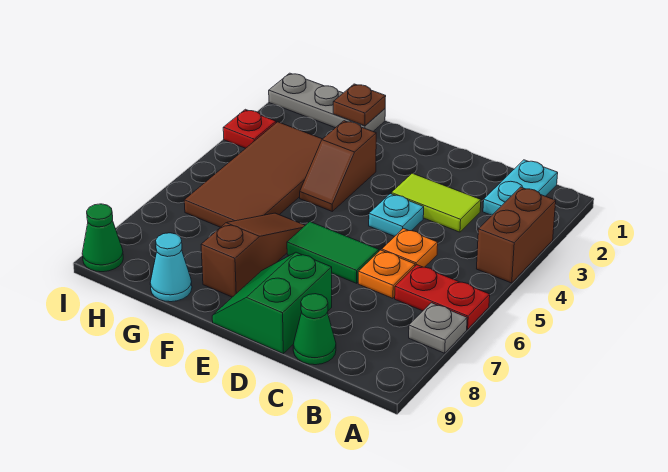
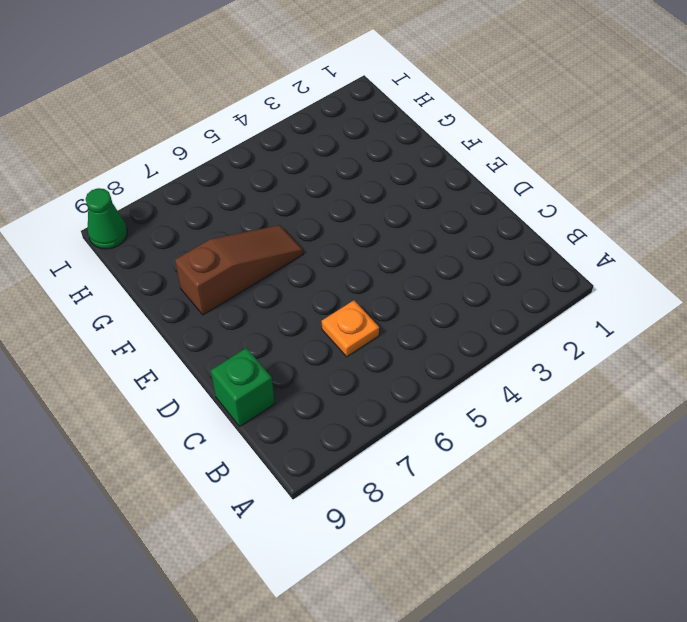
green 1x1 brick [211,348,274,426] -> green 1x1 cone [293,294,336,365]
none -> brown 1x2 brick [477,187,556,283]
none -> red 1x2 plate [395,265,490,329]
none -> grey 1x1 plate [409,303,467,353]

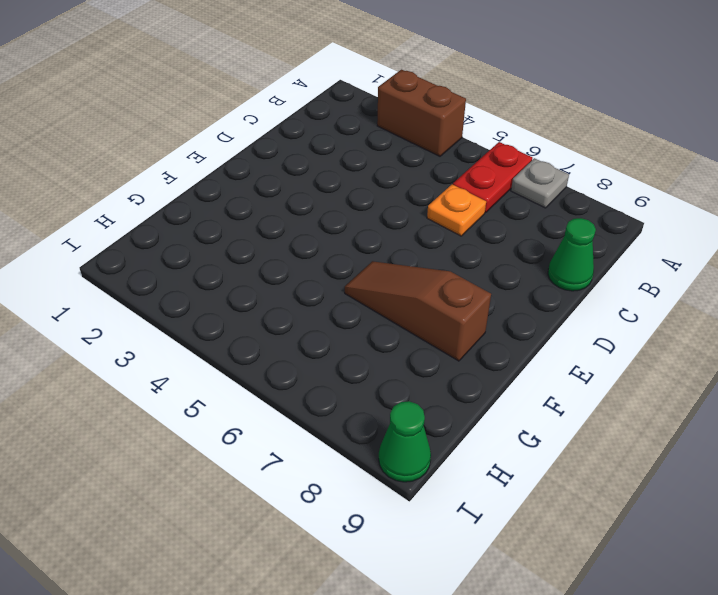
none -> cyan 1x2 plate [483,160,558,215]
none -> lime 1x2 tile [391,173,481,232]
none -> orange 1x1 plate [382,228,438,267]

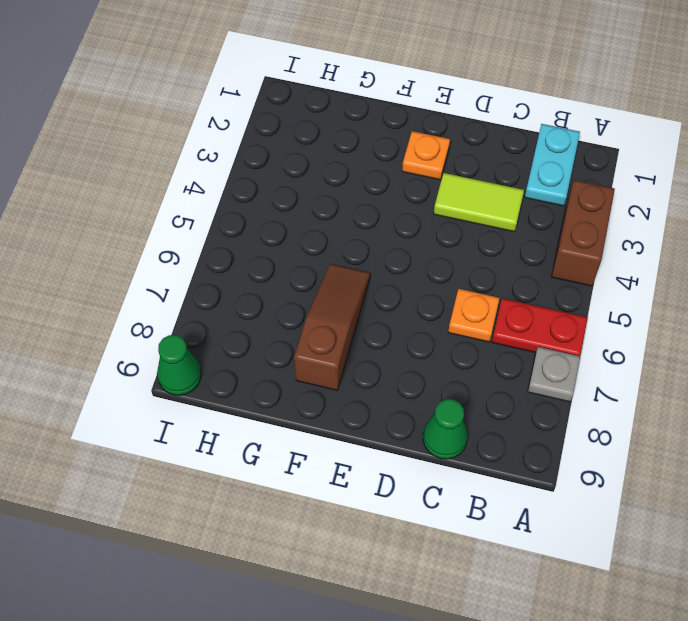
orange 1x1 plate [402,131,450,180] -> orange 1x1 plate moved to [382,228,438,267]
none -> cyan 1x1 plate [369,194,424,236]
none -> green 1x2 tile [287,222,379,283]
none -> green 2x2 slope [212,252,332,353]

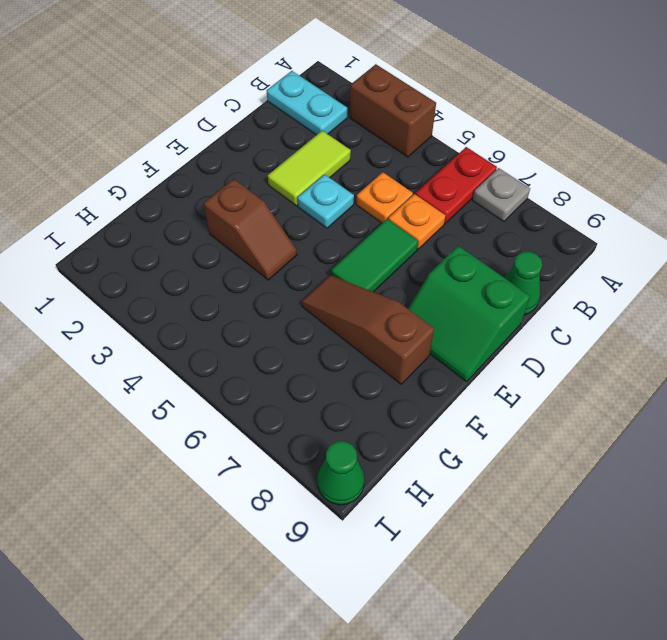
none -> grey 1x3 plate [269,73,385,131]
none -> brown 2x4 tile [184,122,322,227]
none -> cyan 1x1 cone [150,233,192,302]

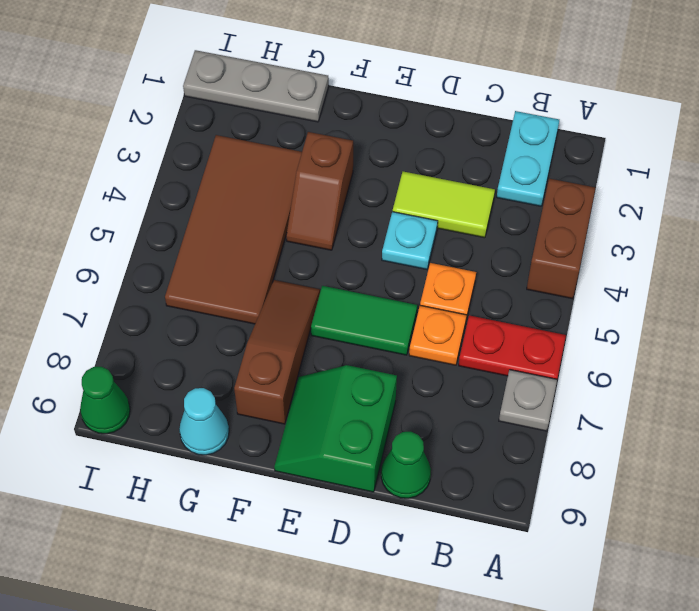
none -> red 1x1 plate [223,109,276,148]
none -> brown 1x1 plate [333,84,386,126]

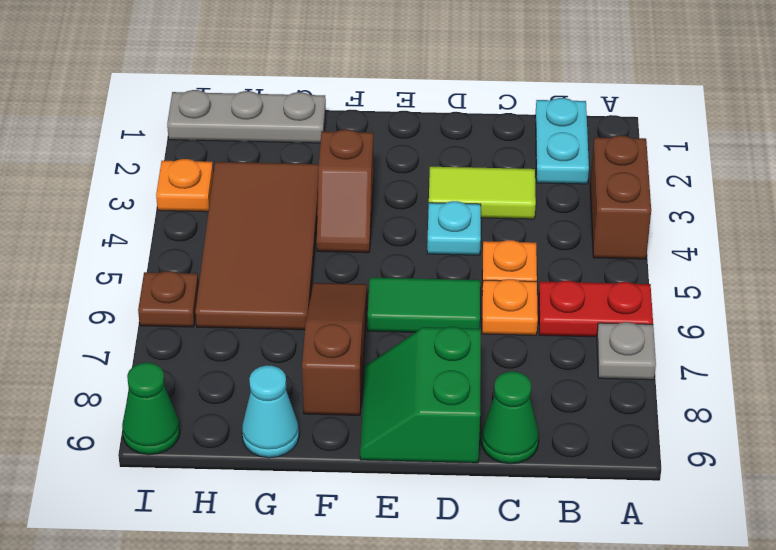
orange 1x1 plate [156,159,213,212] -> red 1x1 plate [223,109,276,148]
brown 1x1 plate [138,271,199,327] -> brown 1x1 plate moved to [333,84,386,126]

